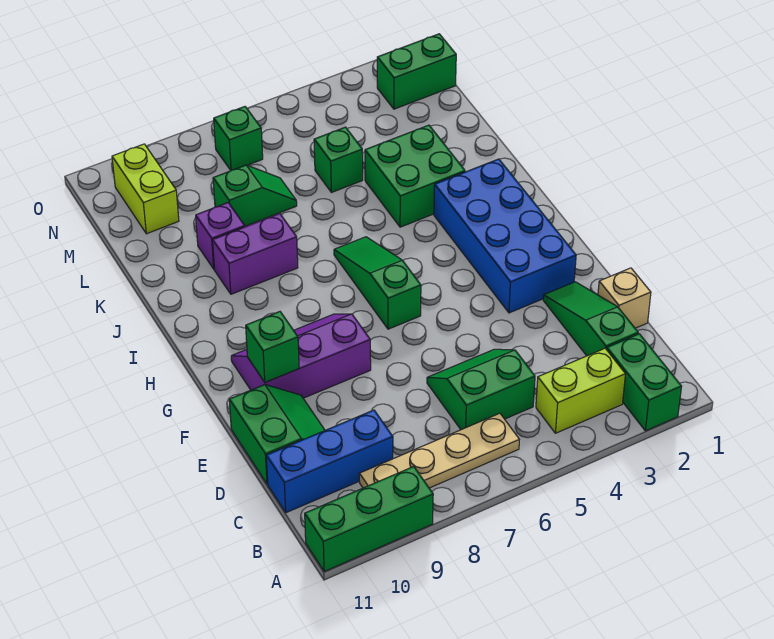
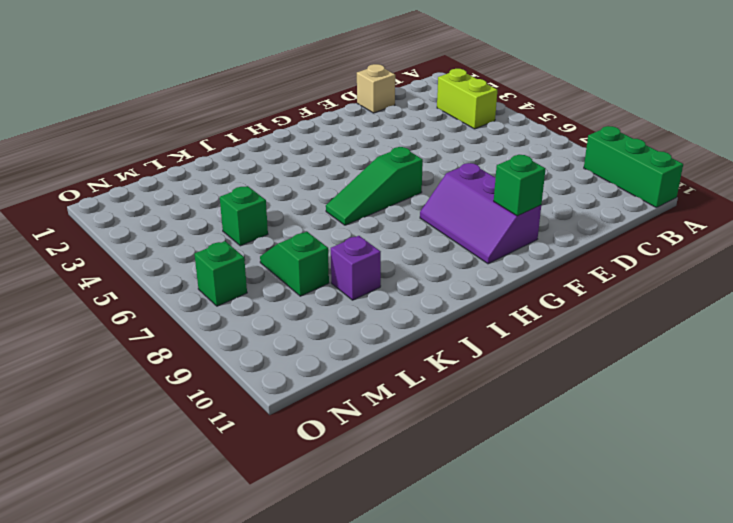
none -> green 1x2 brick [607,334,682,431]
none -> tan 1x4 plate [359,413,519,488]
none -> green 1x3 slope [543,282,638,356]

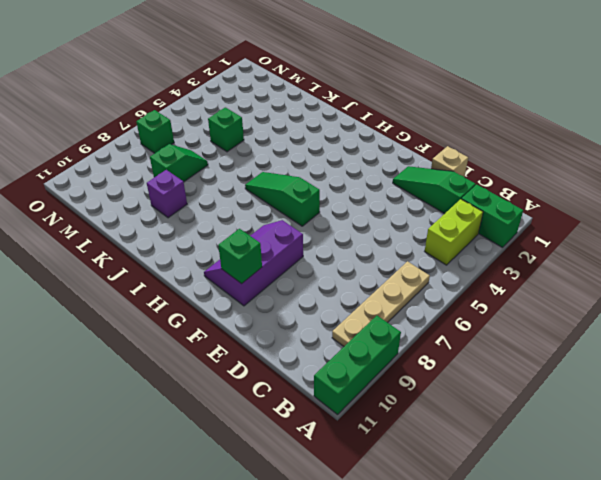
none -> green 2x2 slope [427,349,535,430]
none -> blue 1x3 brick [266,410,393,513]
none -> green 2x2 slope [229,385,325,484]

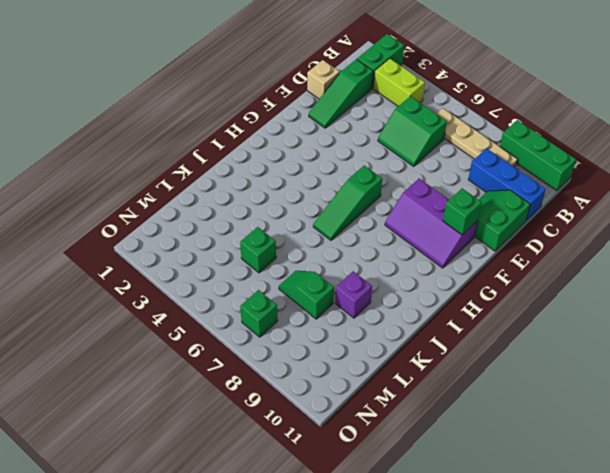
none -> blue 2x4 brick [434,159,576,313]
none -> green 2x2 brick [365,125,465,227]
none -> purple 1x2 brick [213,214,298,294]

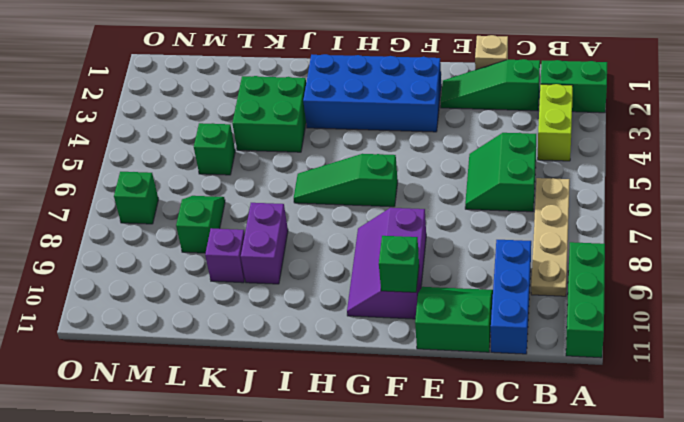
none -> lime 1x2 brick [112,144,179,234]
none -> green 1x2 brick [377,34,456,109]

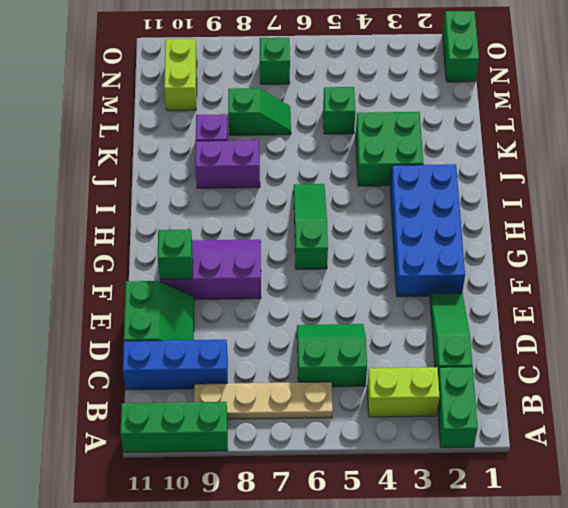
green 1x2 brick [443,11,479,82] -> green 1x2 brick turned to [377,34,456,109]
none -> tan 1x1 brick [598,268,651,328]

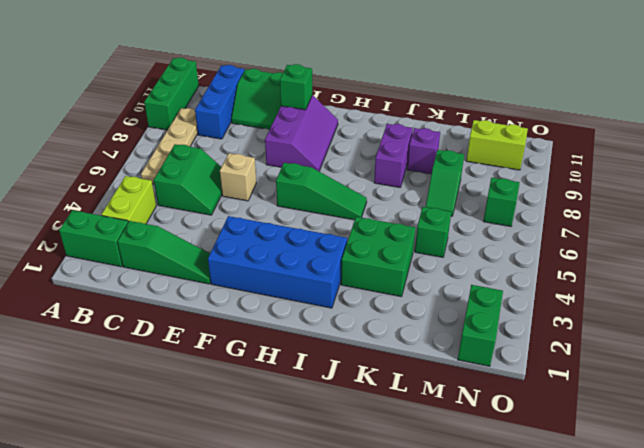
tan 1x1 brick [220,153,256,201] -> tan 1x1 brick moved to [598,268,651,328]

